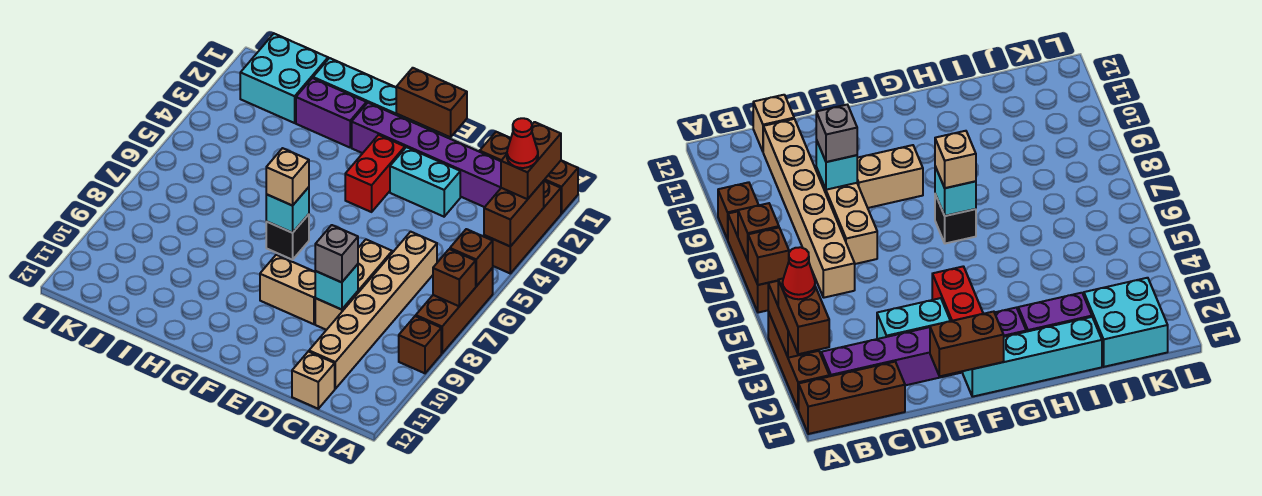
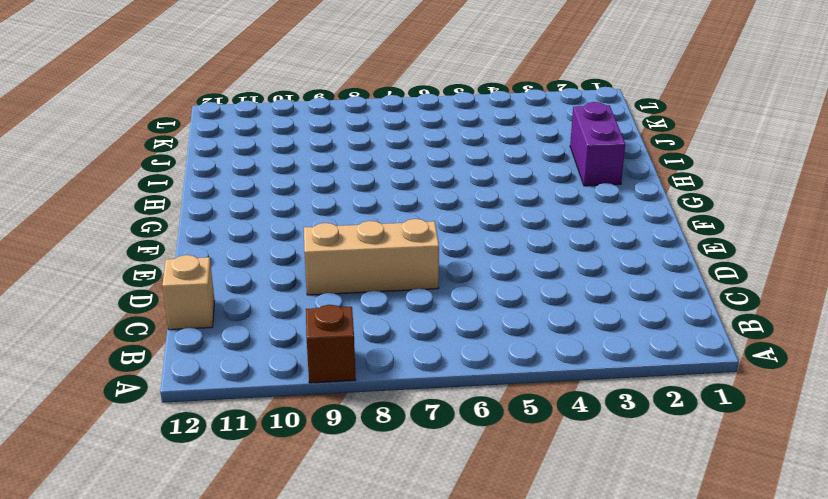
none -> brown 1x3 brick [480,132,578,214]
none -> brown 1x3 brick [484,181,561,273]
none -> brown 1x3 brick [416,268,493,353]

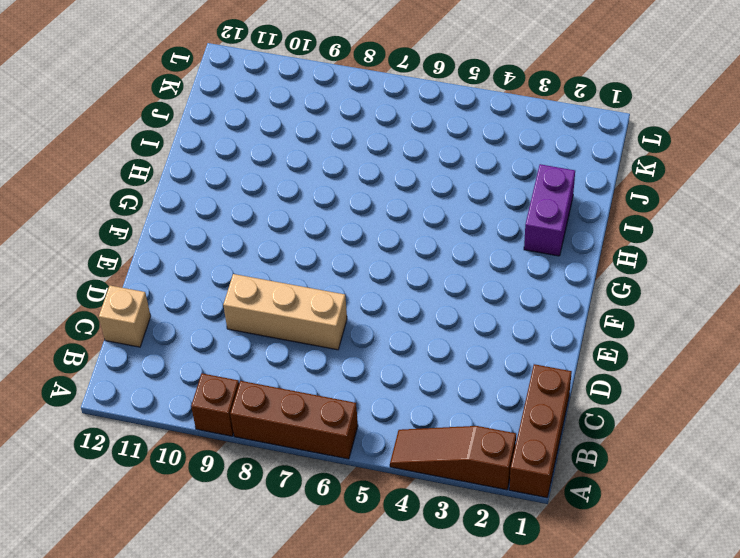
brown 1x3 slope [390,426,516,490] -> brown 1x3 brick [484,181,561,273]
none -> purple 1x6 brick [352,103,501,207]
none -> tan 1x6 brick [309,232,437,389]
none -> cyan 1x2 brick [390,147,460,217]

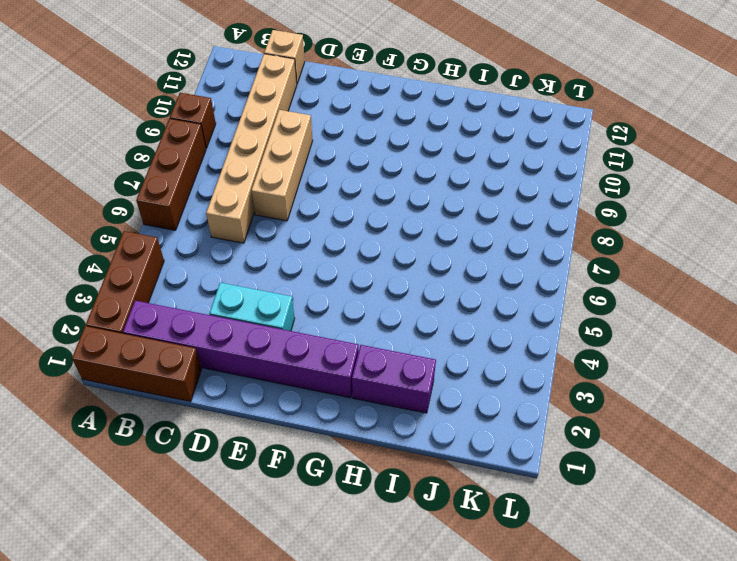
none -> tan 1x2 brick [260,255,315,324]
none -> cyan 1x4 brick [313,58,439,134]
none -> red 1x2 brick [345,135,405,212]

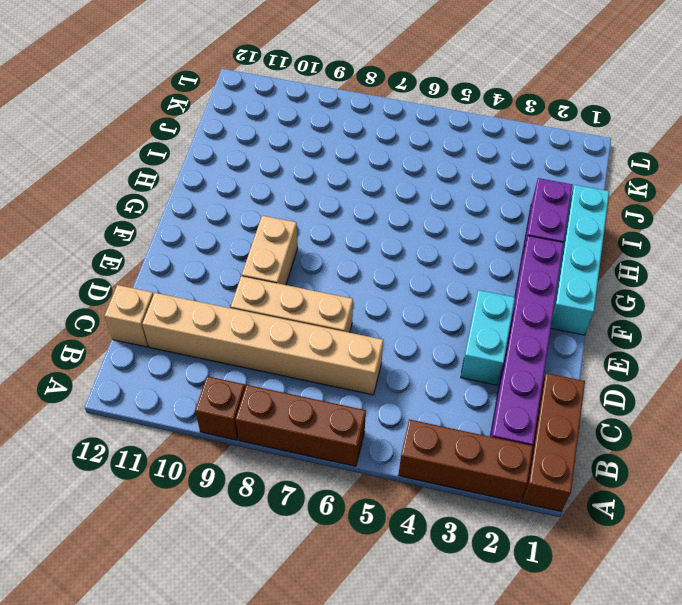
none -> red 1x2 brick [345,135,405,212]
none -> black 1x1 brick [266,214,309,260]
none -> cyan 2x2 brick [240,34,328,123]

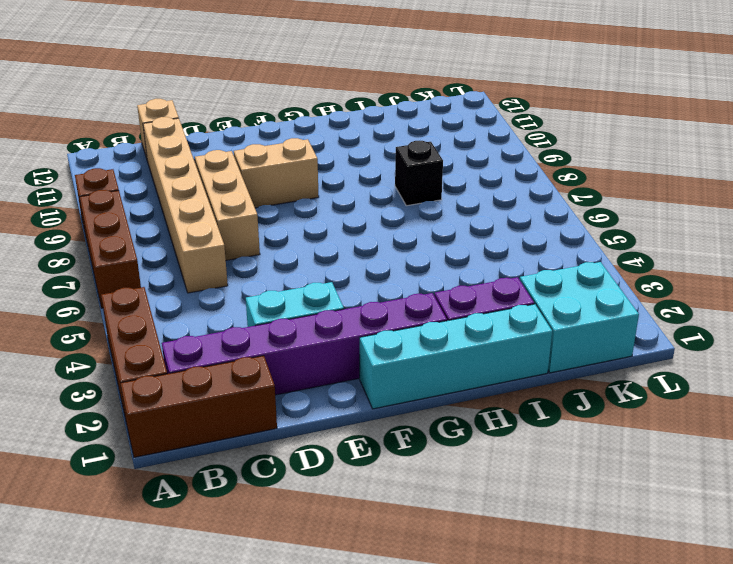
black 1x1 brick [395,141,443,206] -> black 1x1 brick moved to [266,214,309,260]
none -> red 1x2 brick [345,135,405,212]
none -> brown 1x2 brick [484,181,544,246]
none -> brown 1x1 brick [450,229,493,286]

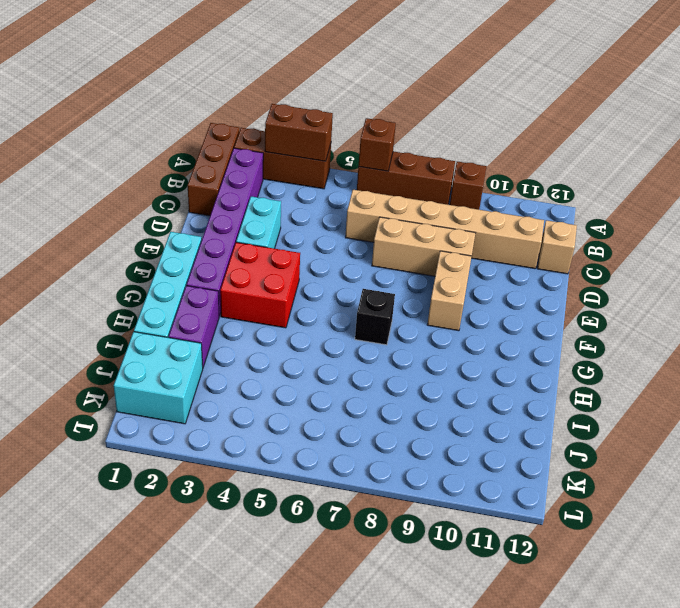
red 2x2 brick [220,242,300,328] -> red 1x2 brick [345,135,405,212]
none -> brown 1x1 brick [433,249,476,306]
none -> cyan 1x1 brick [315,264,358,310]
none -> brown 1x2 brick [396,68,467,137]

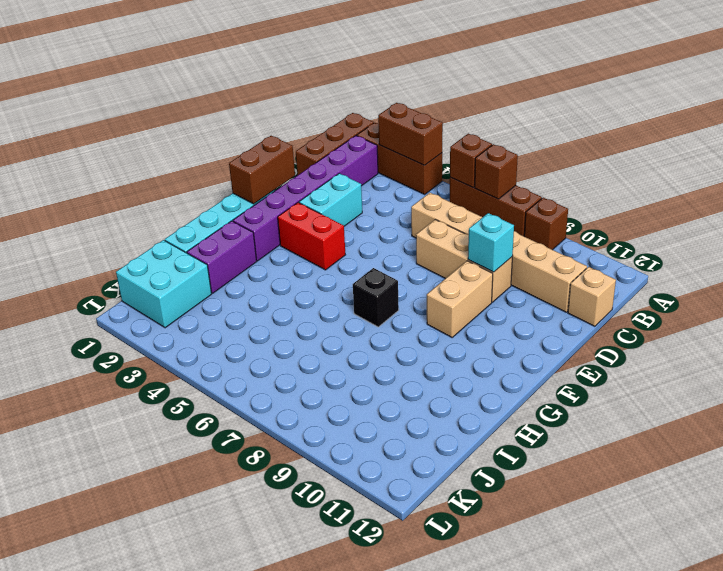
none -> cyan 1x1 brick [266,187,309,233]
none -> brown 1x2 brick [501,122,561,199]
none -> grey 1x1 brick [315,225,358,282]

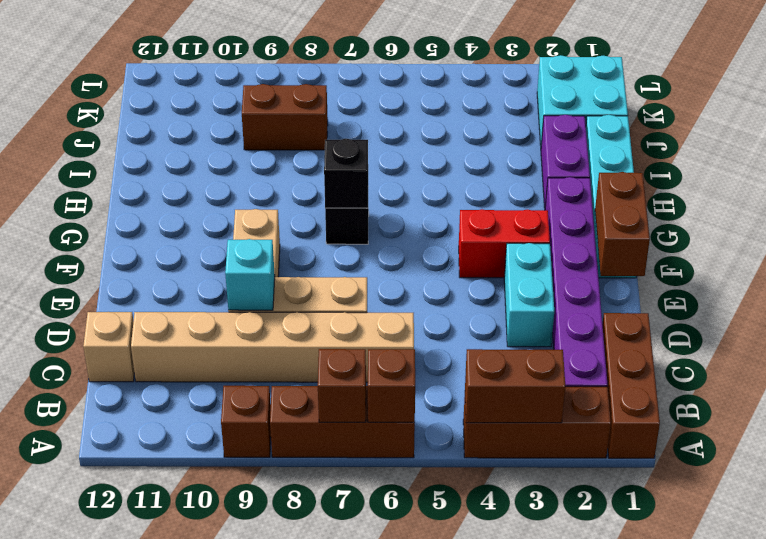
black 1x1 brick [324,139,368,208] -> cyan 1x1 brick [266,187,309,233]
brown 1x2 brick [242,84,328,150] -> brown 1x2 brick moved to [501,122,561,199]
none -> grey 1x1 brick [315,225,358,282]
none -> tan 1x1 brick [266,148,309,206]
none -> red 1x1 cone [507,118,538,168]

